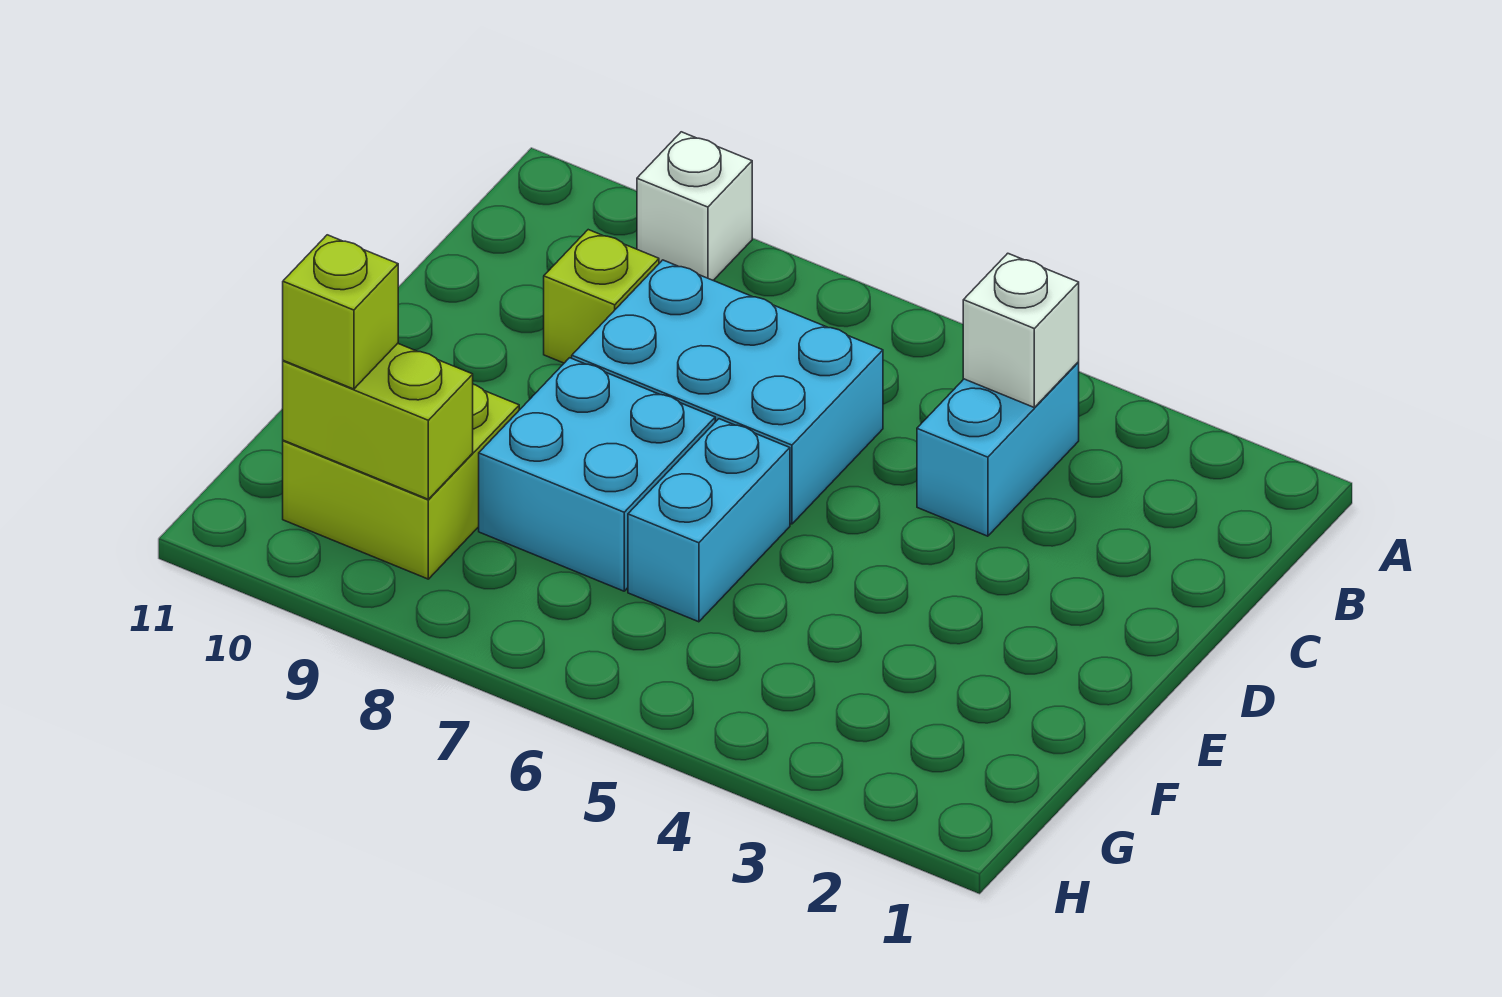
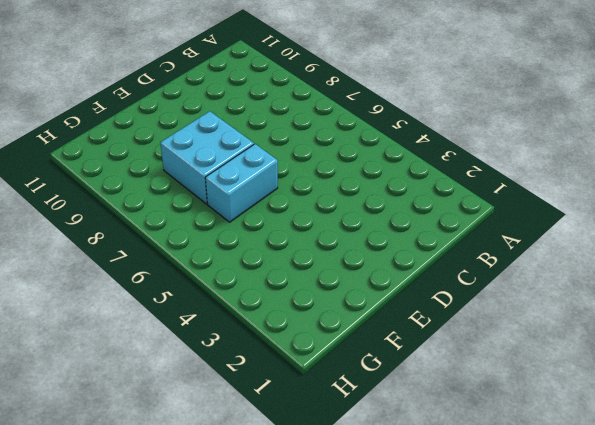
none -> white 1x1 brick [637,132,752,280]
none -> cyan 1x2 brick [917,362,1079,536]

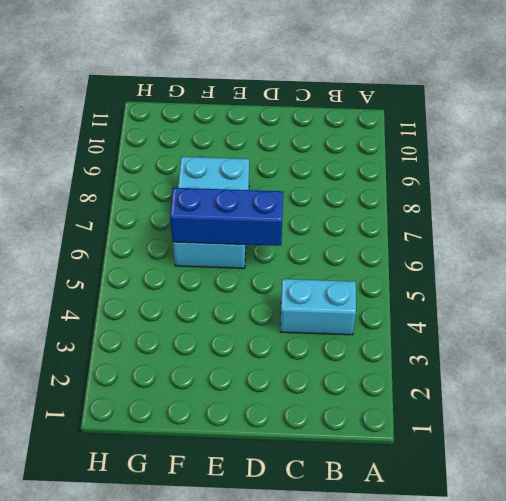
blue 1x3 brick [170,188,283,246] -> none
none -> white 1x1 brick [637,132,752,280]
none -> cyan 2x3 brick [572,260,883,524]

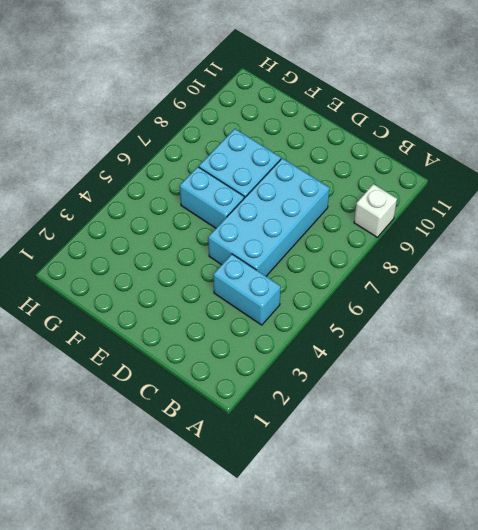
cyan 2x4 brick [208,158,330,276] -> cyan 2x3 brick [572,260,883,524]
none -> lime 1x1 brick [544,230,659,363]
none -> lime 2x2 brick [283,384,519,579]

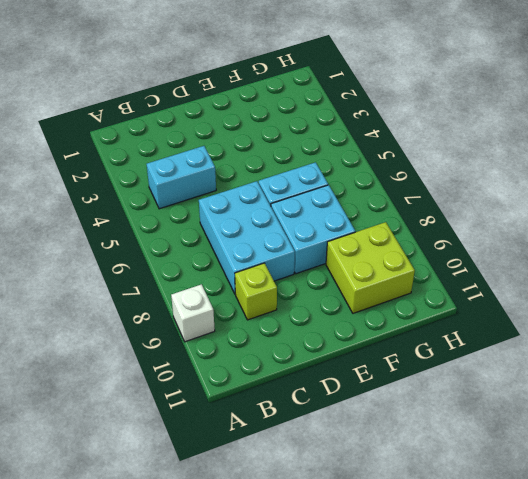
none -> white 1x1 brick [963,253,1079,407]
none -> lime 1x2 brick [283,343,473,499]

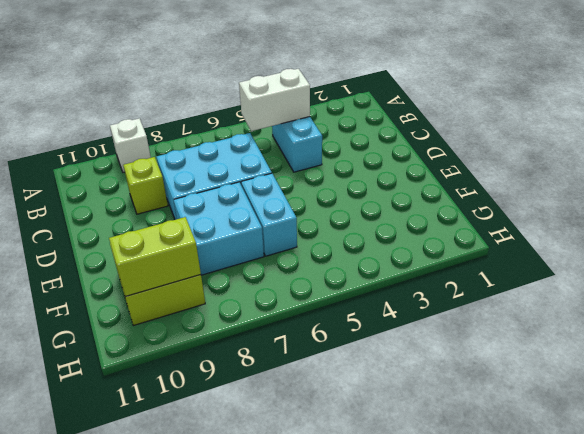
white 1x2 brick [239,69,310,131] -> white 1x1 brick [963,253,1079,407]
none -> lime 1x1 brick [283,235,398,389]

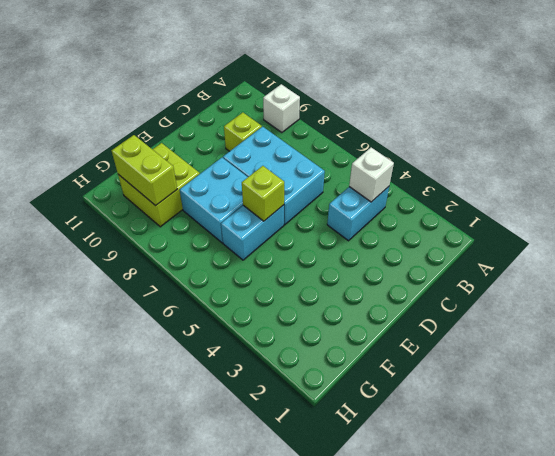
lime 1x1 brick [242,166,284,221] -> lime 1x1 brick moved to [283,235,398,389]

